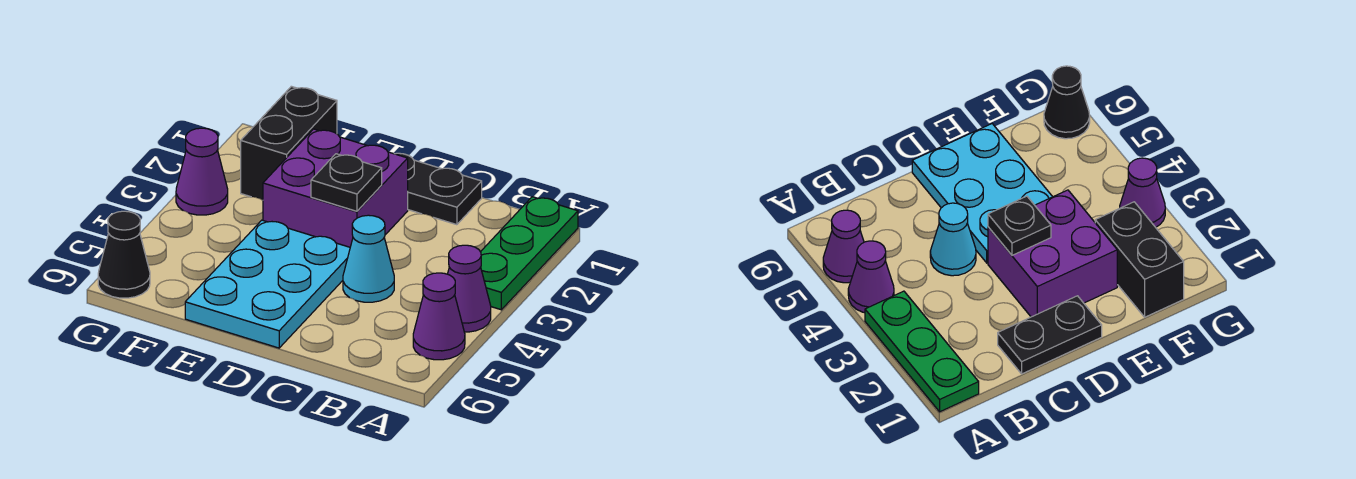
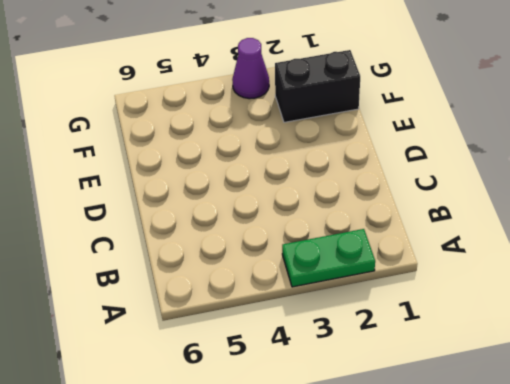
green 1x2 plate [282,229,375,287] -> green 1x3 plate [481,197,578,310]
none -> purple 1x1 cone [448,245,491,332]
none -> purple 1x1 cone [413,273,465,360]

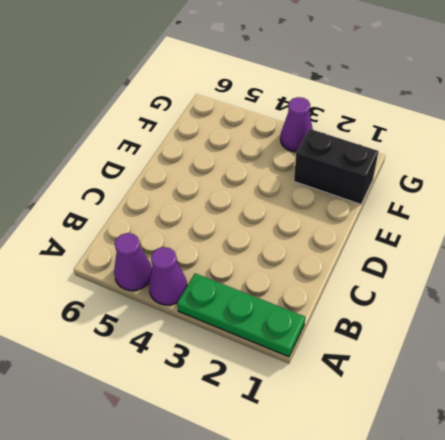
none -> black 1x2 plate [396,153,482,225]
none -> cyan 1x1 cone [343,215,394,302]

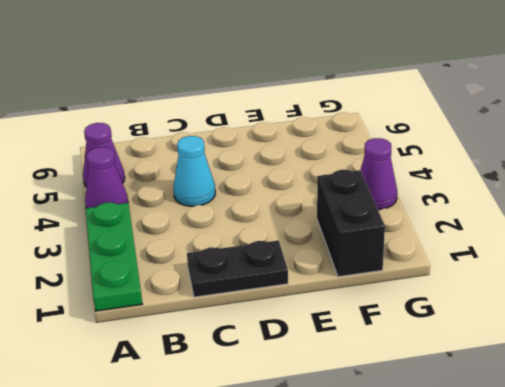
none -> purple 2x2 brick [263,129,408,247]
none -> cyan 2x3 plate [185,220,350,348]

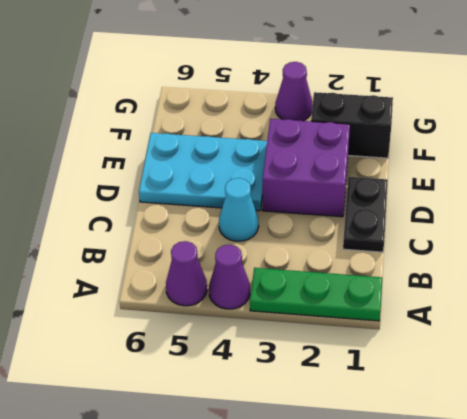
none -> black 1x1 cone [98,211,150,298]
none -> black 1x1 plate [311,154,382,211]

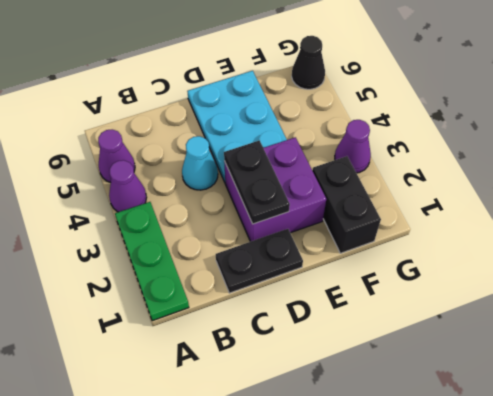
black 1x2 plate [224,140,290,224] -> black 1x1 plate [311,154,382,211]

